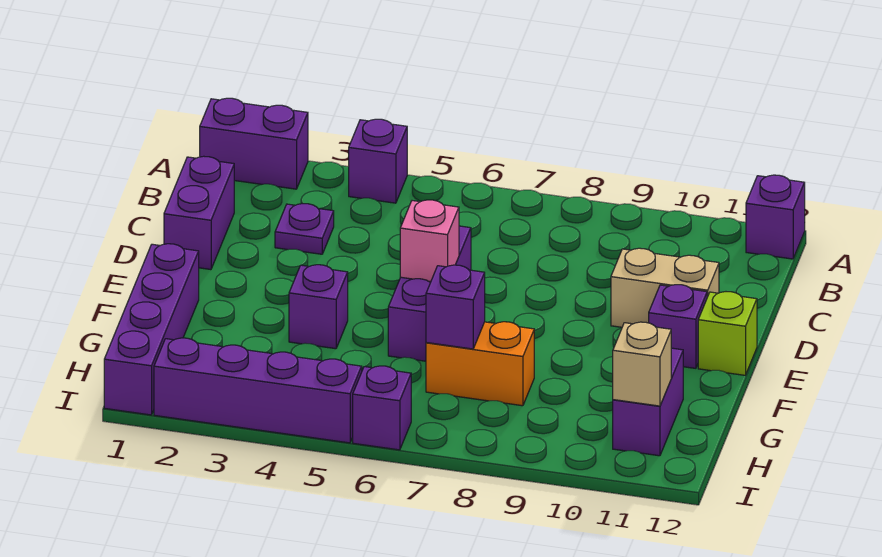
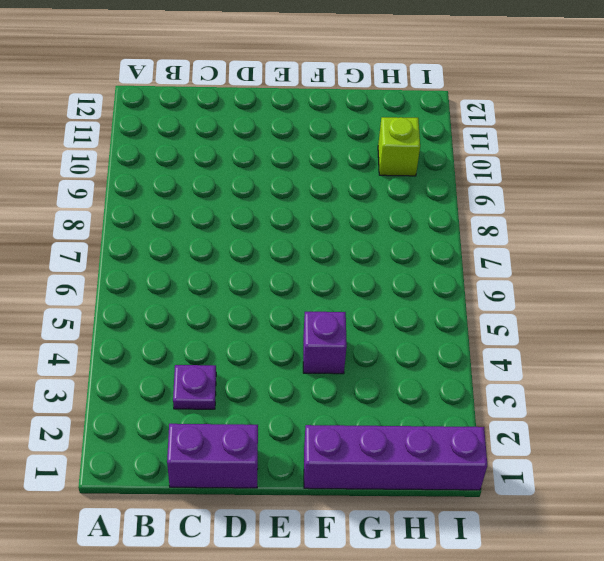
lime 1x1 brick [378,117,420,176] -> lime 1x1 brick moved to [698,292,757,375]
none -> purple 1x2 brick [200,98,308,189]
none -> purple 1x1 brick [349,119,407,203]
none -> purple 1x1 brick [746,175,805,259]

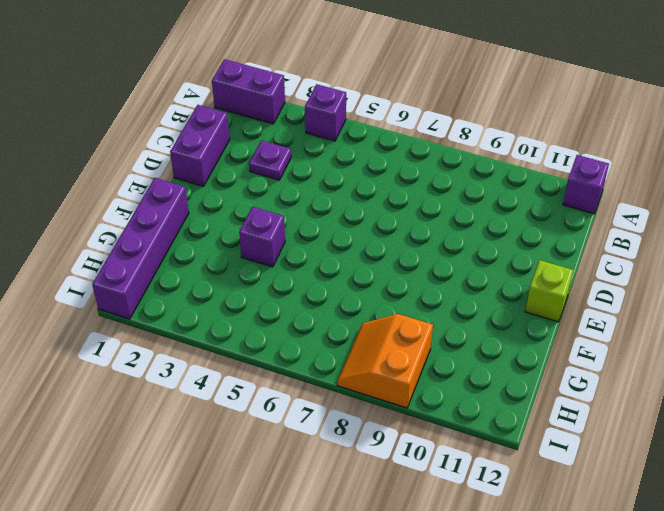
orange 2x2 slope [337,314,433,408] -> none
none -> purple 1x3 brick [388,226,471,361]
none -> tan 1x2 brick [611,248,719,327]
none -> purple 1x1 brick [649,285,707,368]

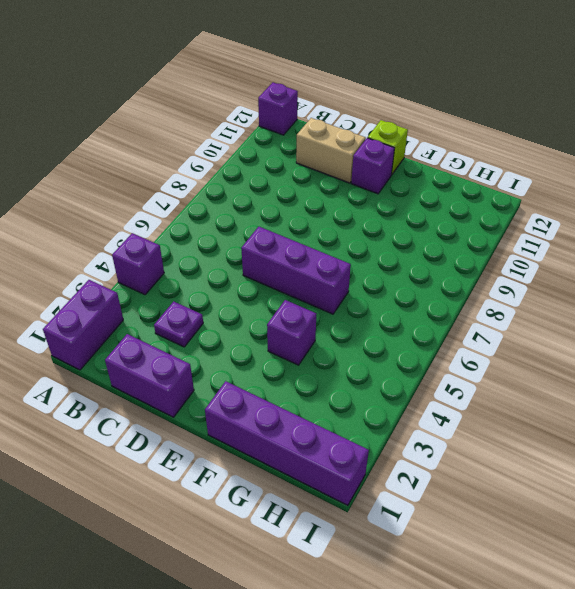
tan 1x2 brick [296,118,366,183] -> tan 1x2 brick turned to [611,248,719,327]
none -> orange 1x2 brick [426,322,534,406]
none -> purple 1x2 brick [613,348,683,456]
none -> purple 1x4 brick [154,338,362,443]

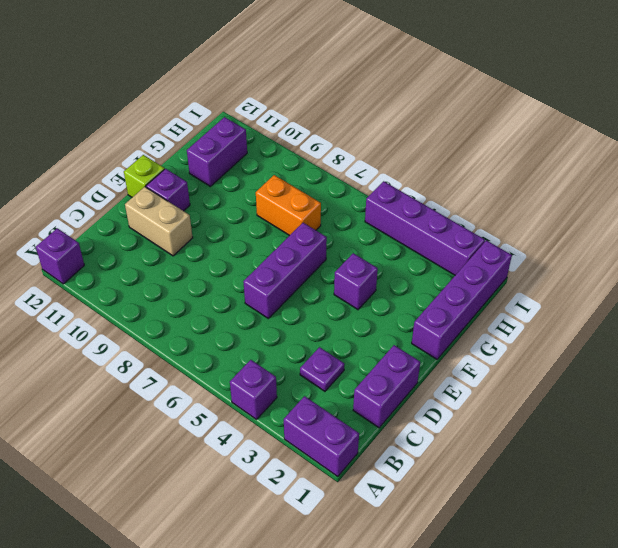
none -> purple 1x1 brick [353,366,411,450]
none -> pink 1x1 brick [400,200,459,282]
none -> purple 1x1 brick [426,265,485,349]

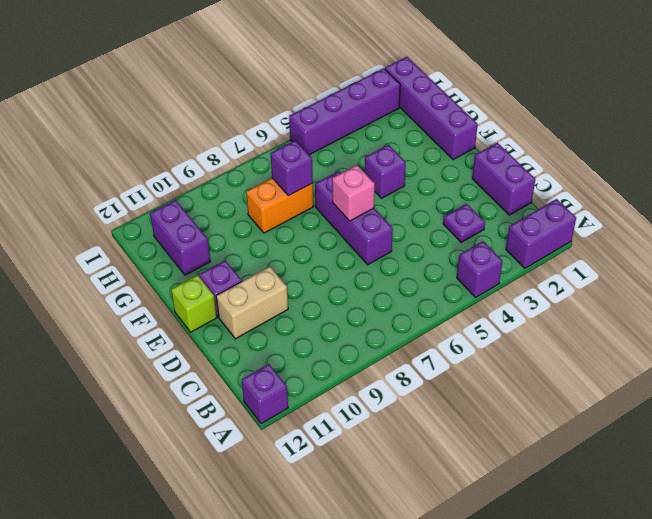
none -> purple 1x1 brick [353,366,411,450]
none -> tan 1x1 brick [613,322,671,406]

